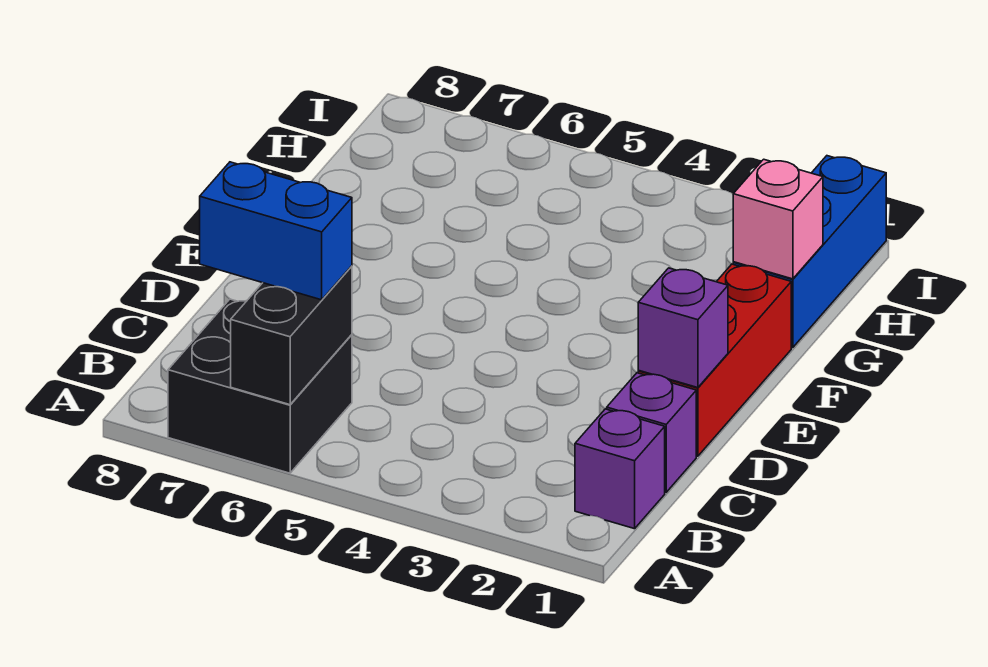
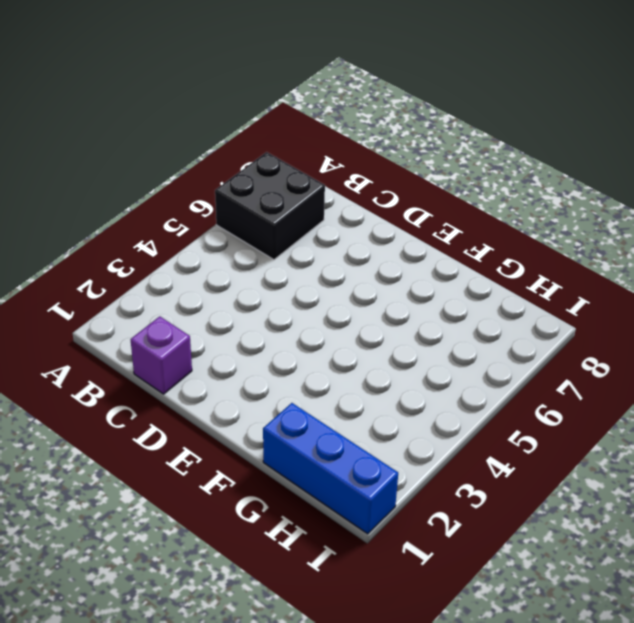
none -> purple 1x1 brick [575,409,665,529]
none -> red 1x3 brick [638,264,791,456]

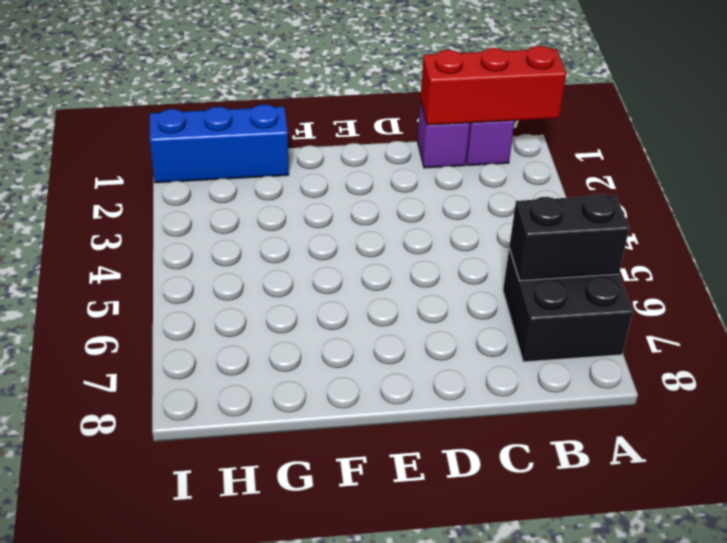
red 1x3 brick [421,46,566,125] -> red 1x3 brick moved to [638,264,791,456]
none -> purple 1x1 brick [638,268,728,388]
none -> pink 1x1 brick [733,159,823,279]

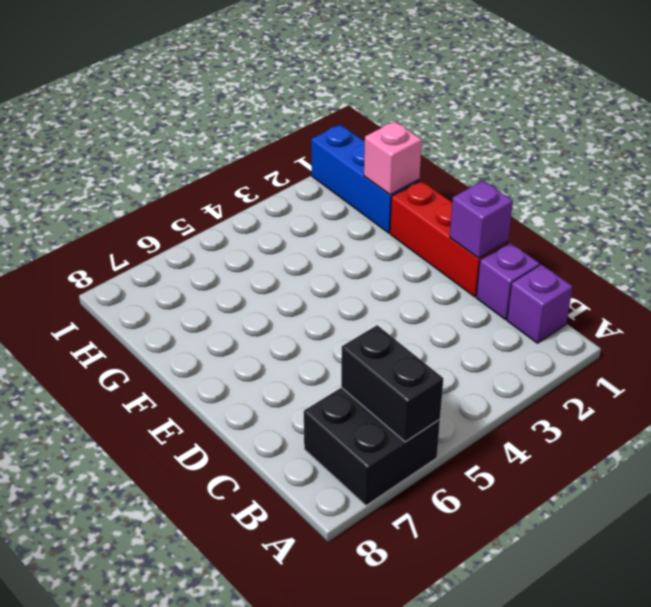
none -> blue 1x2 brick [200,162,352,300]

